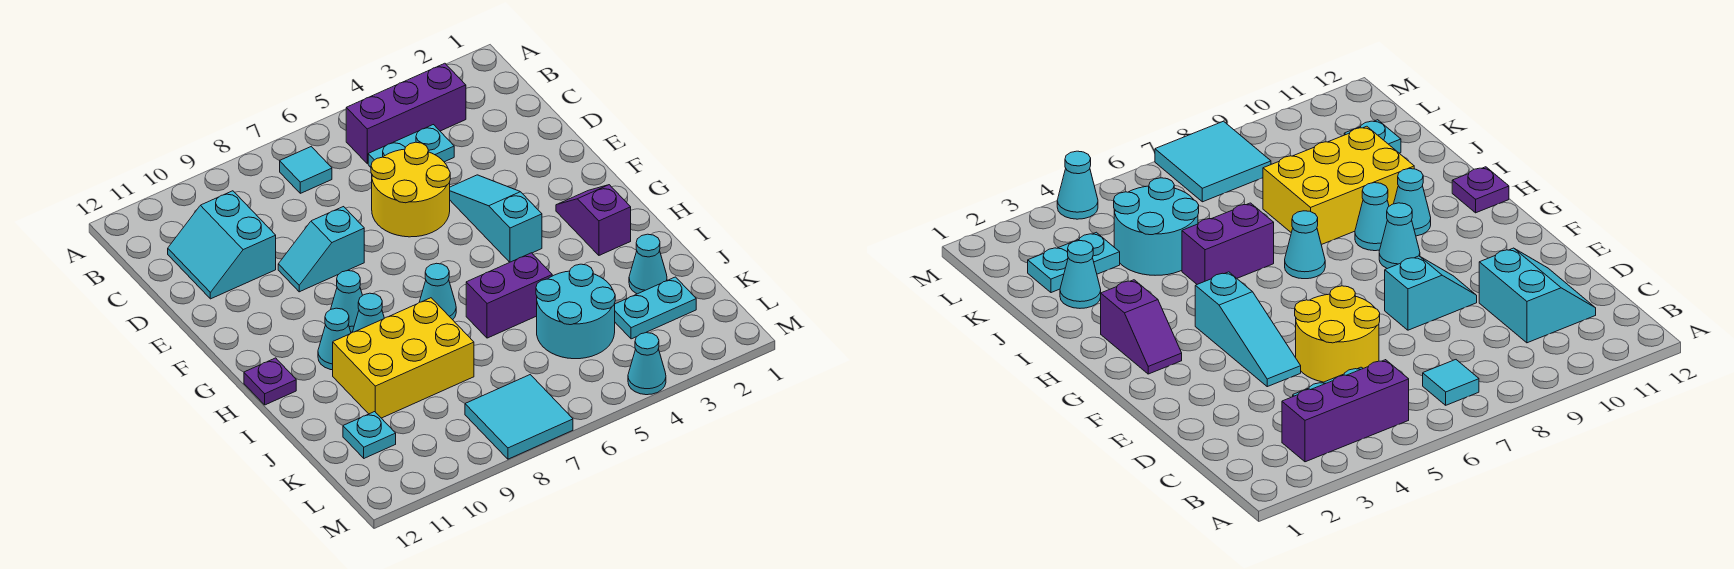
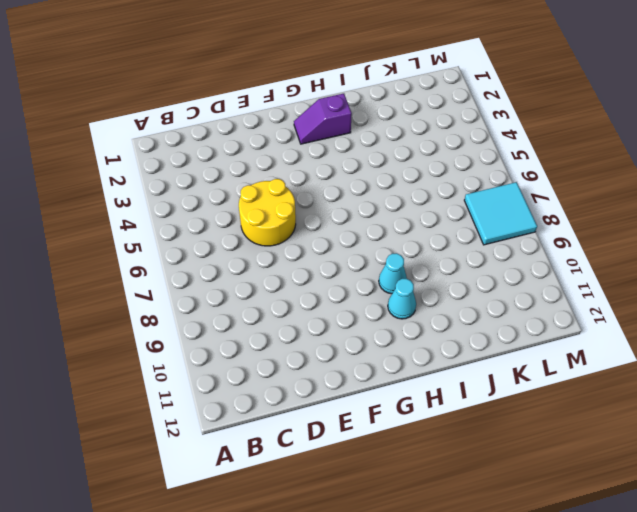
none -> purple 1x3 brick [346,63,466,163]
none -> cyan 1x1 tile [280,147,332,193]
none -> cyan 1x2 plate [368,125,454,167]

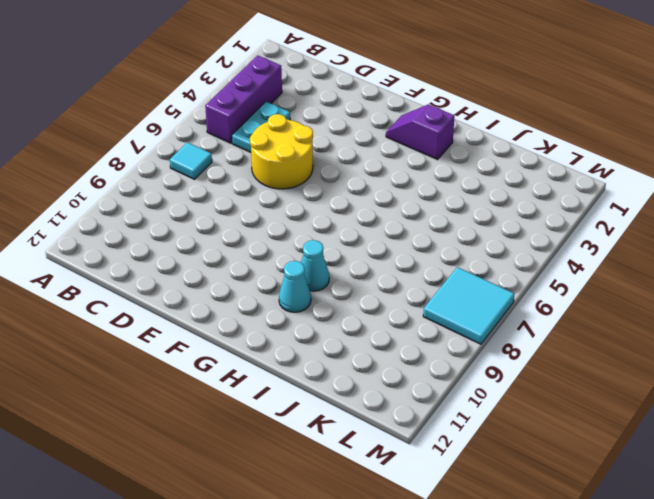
none -> cyan 2x2 slope [168,191,276,299]
none -> cyan 1x3 slope [450,175,542,262]
none -> cyan 1x2 slope [278,207,364,292]

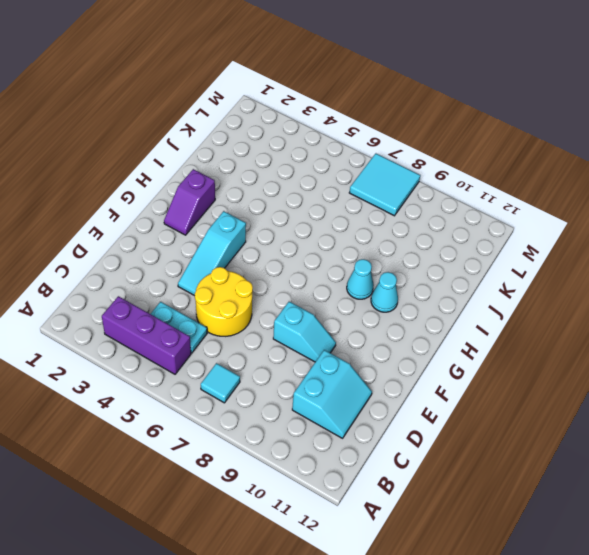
none -> cyan 1x1 cone [331,271,363,332]
none -> cyan 1x1 cone [420,263,456,320]
none -> purple 1x1 plate [244,358,296,405]

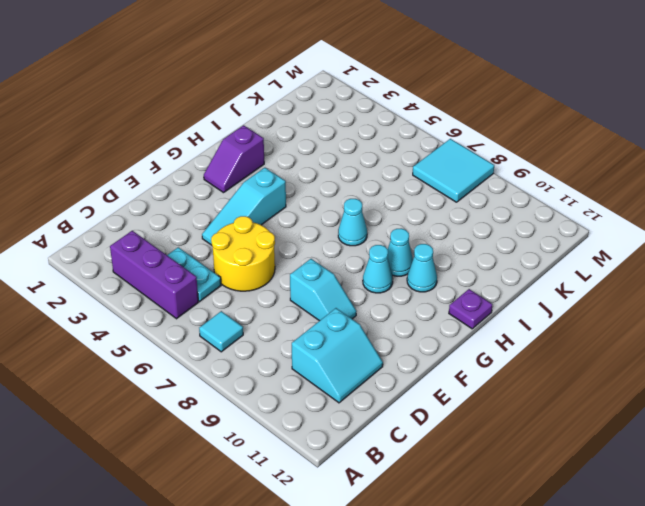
none -> purple 1x2 brick [466,253,552,338]
none -> yellow 2x3 brick [333,298,474,418]
none -> cyan 1x1 cone [629,234,667,294]

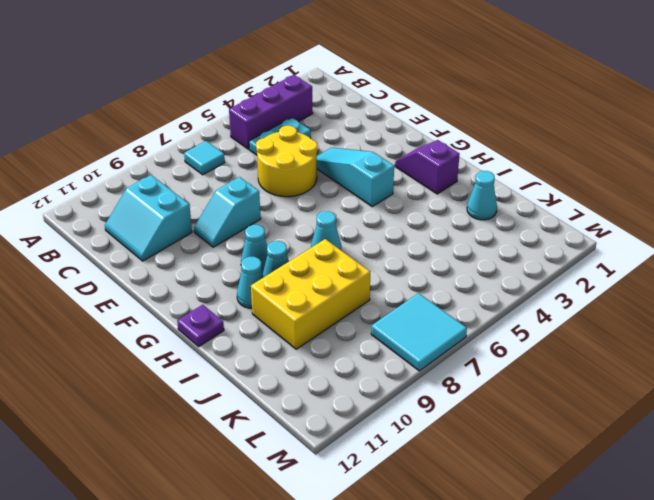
none -> purple 1x2 brick [466,253,552,338]
none -> cyan 2x2 round brick [536,264,615,359]
none -> cyan 1x2 plate [615,277,696,339]

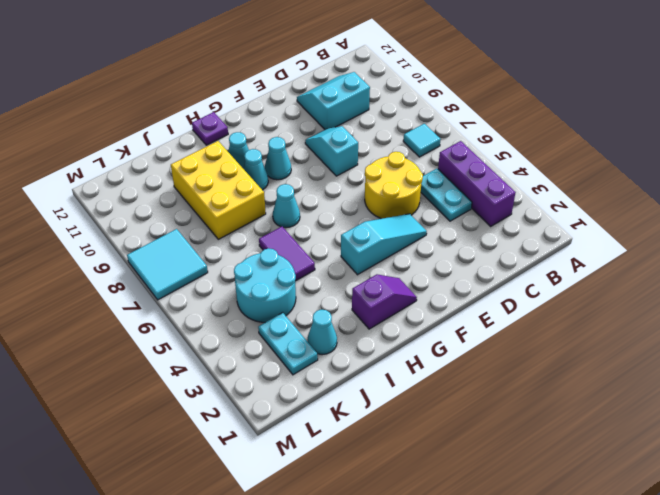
purple 1x2 tile [259,227,315,281] -> purple 1x2 brick [466,253,552,338]
none -> cyan 1x1 plate [343,412,396,458]
none -> cyan 1x1 cone [628,333,666,395]

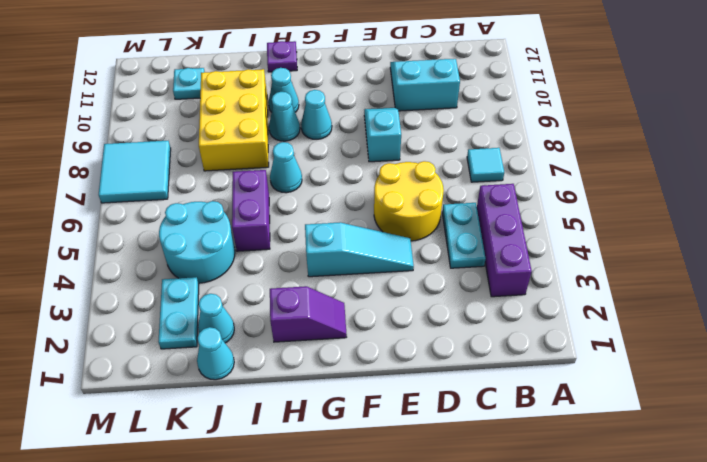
cyan 1x1 cone [197,327,234,380] -> cyan 1x1 cone moved to [628,333,666,395]

